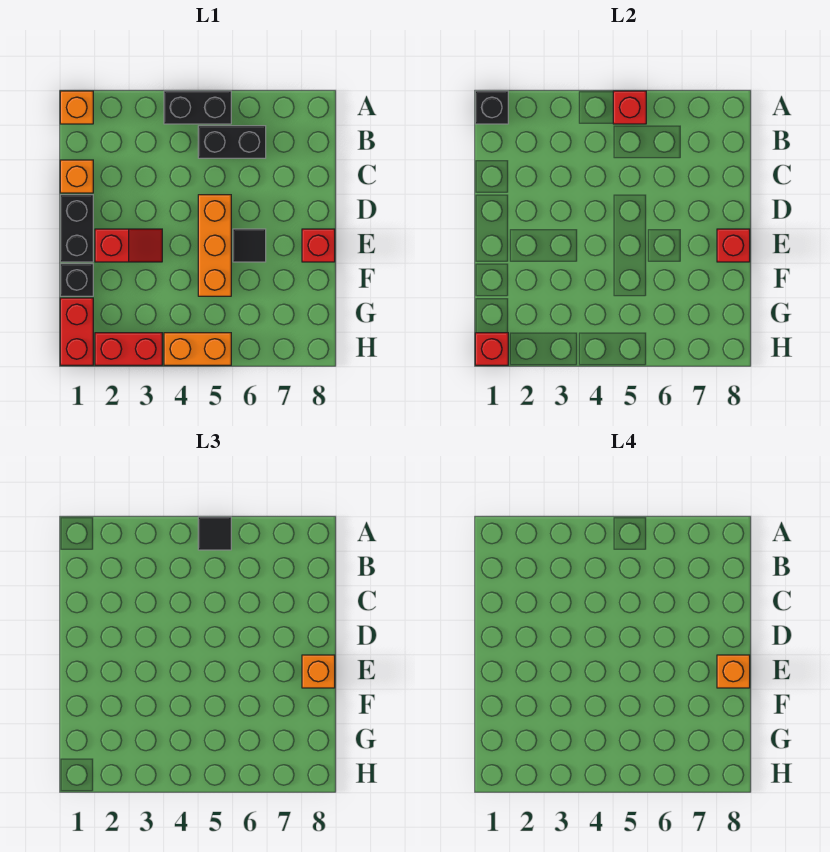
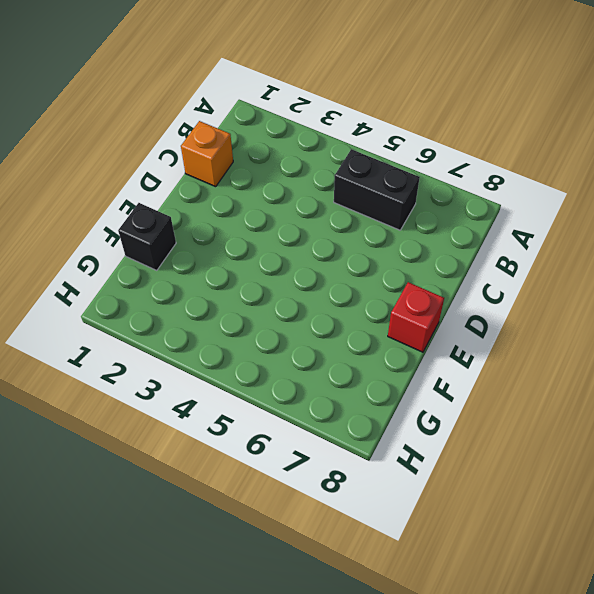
none -> orange 1x1 brick [60,91,93,124]
none -> black 1x2 brick [164,91,231,124]
none -> black 1x2 brick [60,195,93,262]

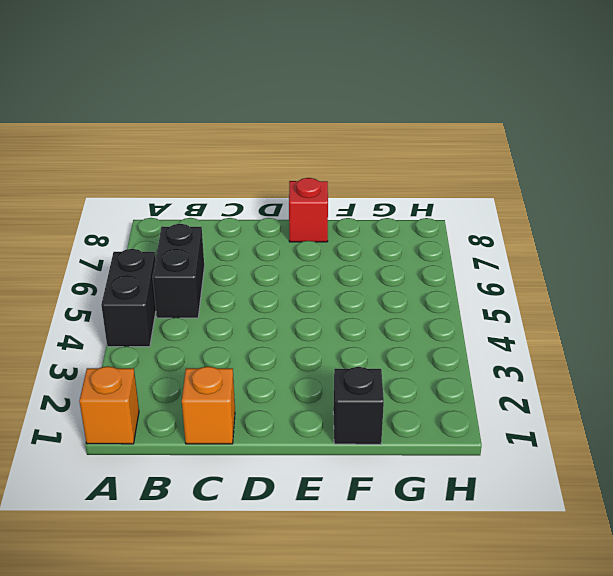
none -> black 1x2 brick [60,195,93,262]
none -> orange 1x3 brick [198,195,231,296]
none -> red 1x2 slope [95,229,162,262]

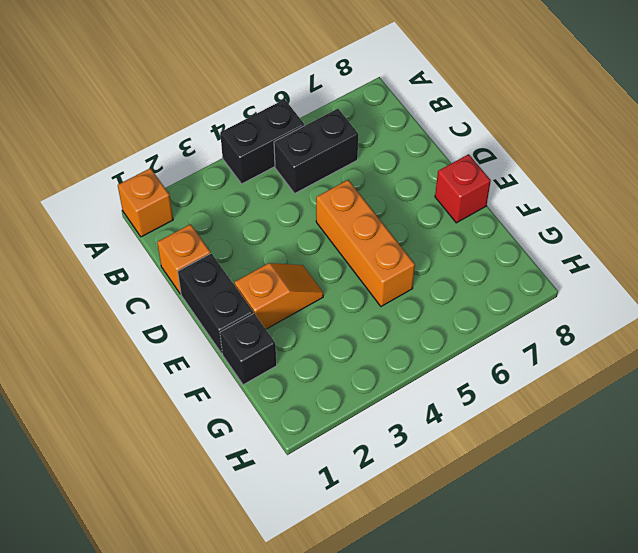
orange 1x2 slope [234,263,323,329] -> red 1x2 slope [95,229,162,262]
none -> black 1x1 tile [233,229,266,262]
none -> red 1x2 brick [60,298,93,365]
none -> red 1x2 brick [95,333,162,365]

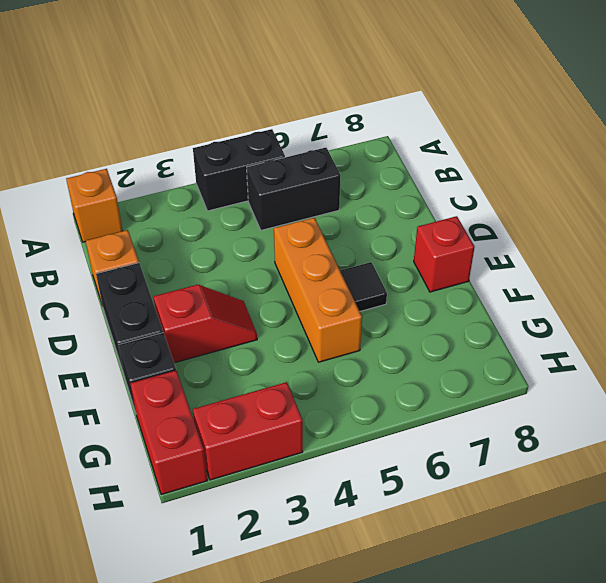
none -> orange 1x2 brick [164,333,231,365]
none -> black 1x1 brick [475,91,508,124]
none -> red 1x1 brick [613,91,646,124]

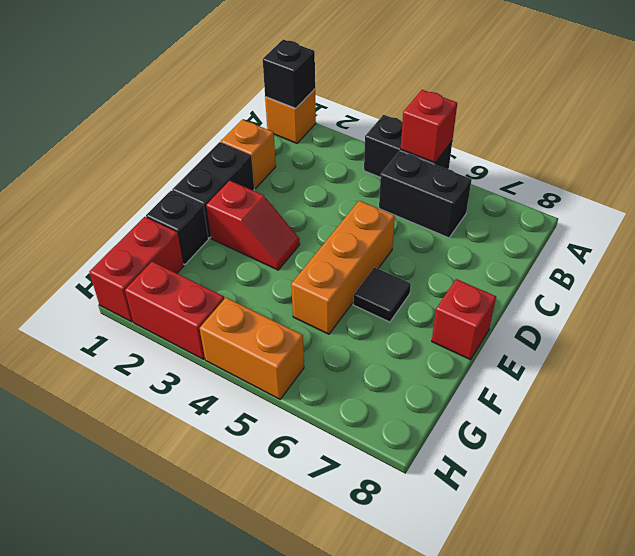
none -> red 1x1 brick [717,229,750,262]
none -> red 1x1 brick [475,333,508,365]
none -> black 1x1 tile [198,517,231,550]

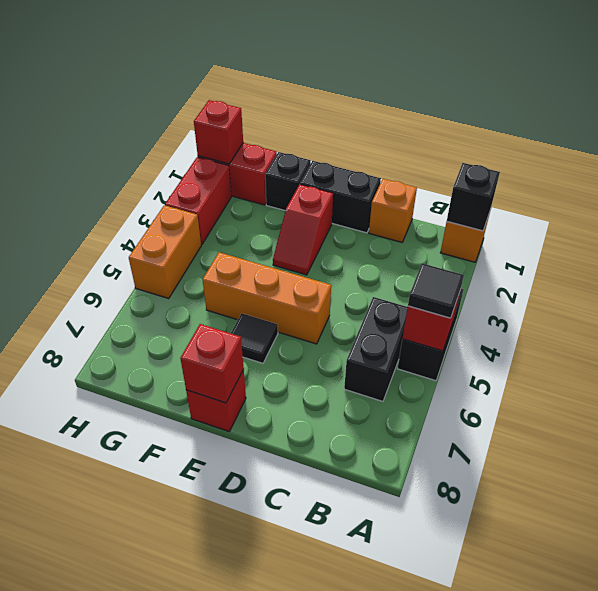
none -> orange 1x1 brick [302,655,335,688]
none -> orange 1x1 brick [717,655,750,688]

